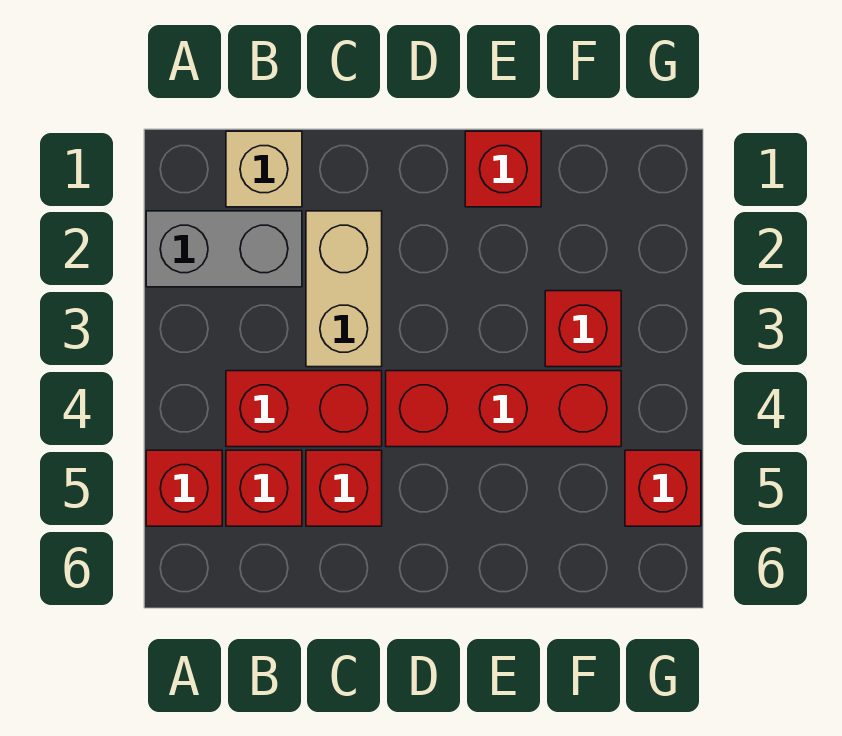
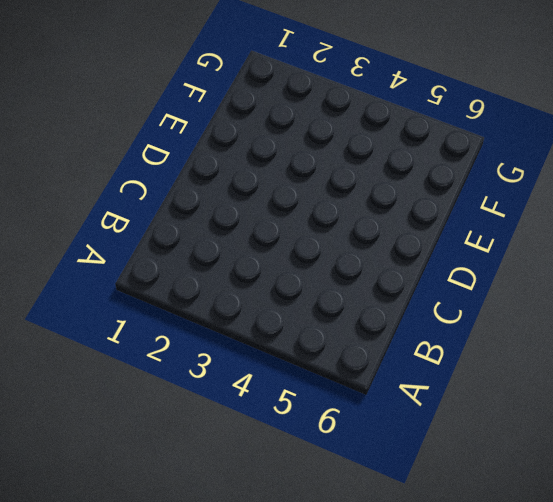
none -> grey 1x2 brick [146,211,302,287]
none -> red 1x1 brick [146,450,222,526]

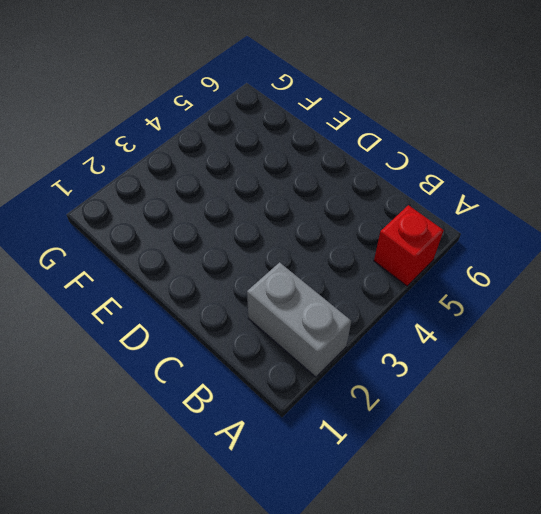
none -> tan 1x1 brick [226,131,302,207]
none -> red 1x2 brick [226,371,382,447]

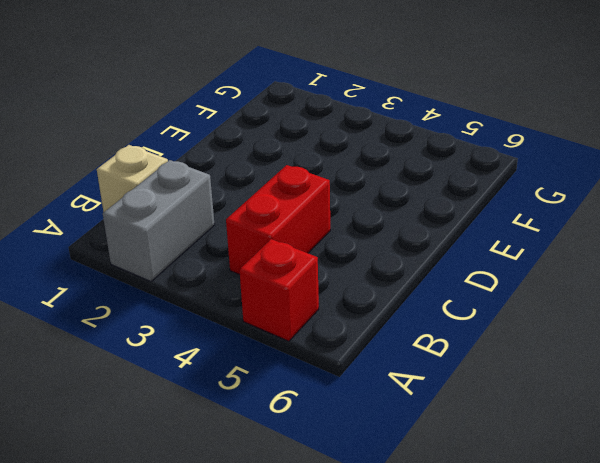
none -> red 1x1 brick [226,450,302,526]
none -> tan 1x2 brick [306,211,382,367]

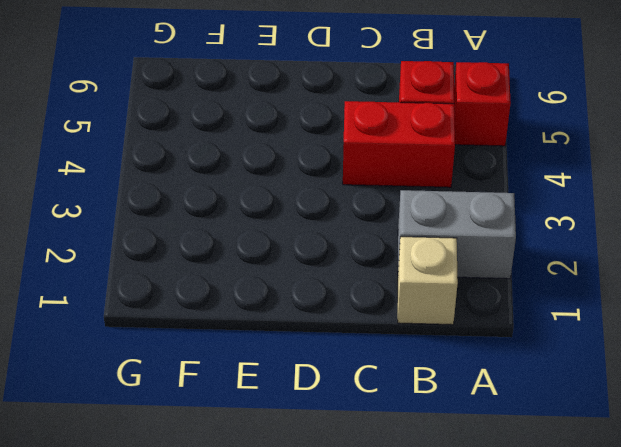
none -> tan 1x2 brick [306,211,382,367]
none -> red 1x1 brick [306,450,382,526]

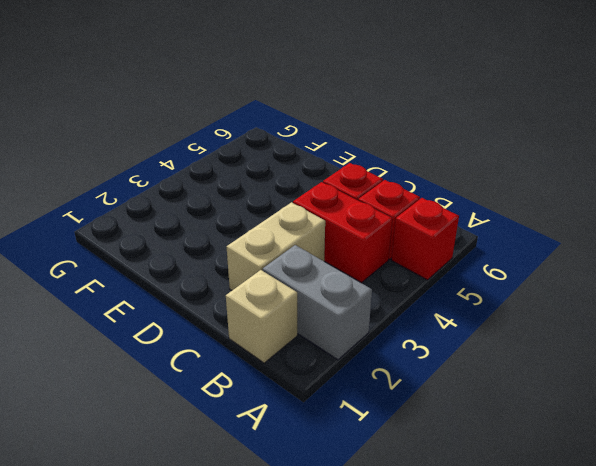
none -> red 1x3 brick [386,371,621,447]
none -> red 1x1 brick [465,131,541,207]

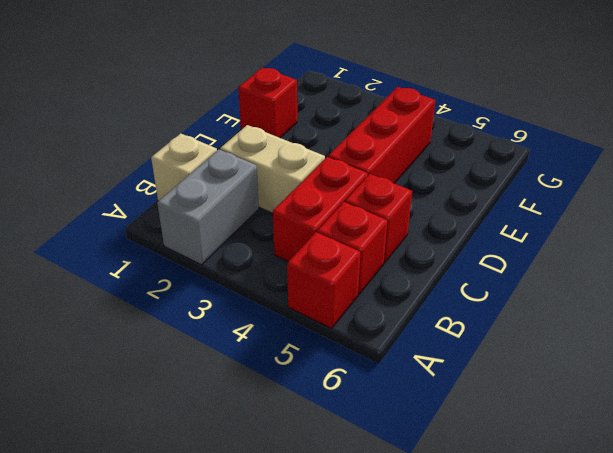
none -> red 1x1 brick [545,291,621,367]
none -> red 1x1 brick [625,450,701,526]

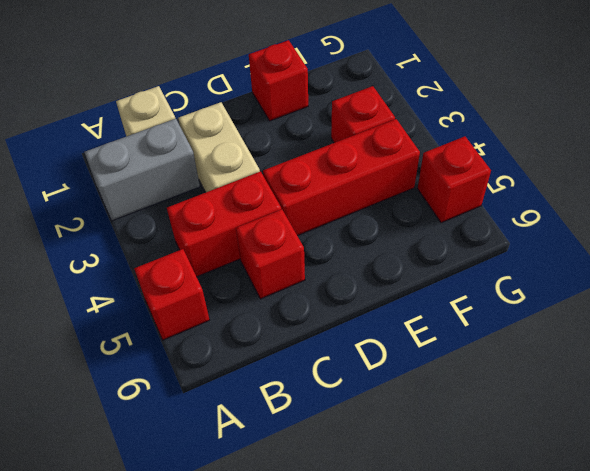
none -> red 1x1 brick [226,450,302,526]

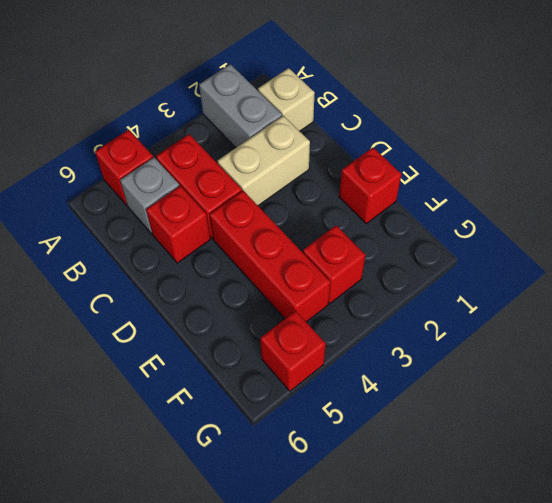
grey 1x1 brick [120,157,179,234] -> red 1x1 brick [226,450,302,526]

